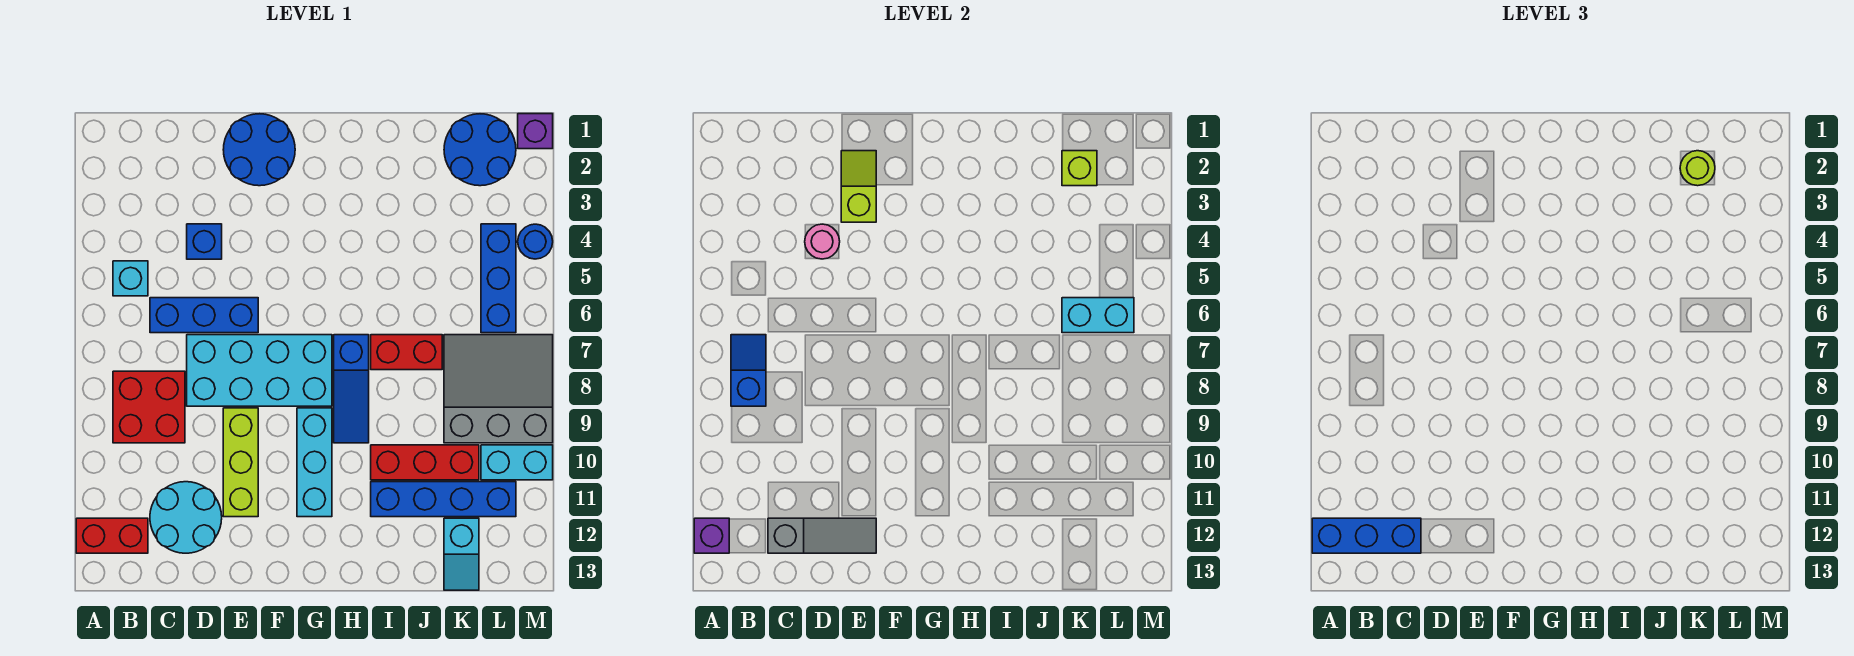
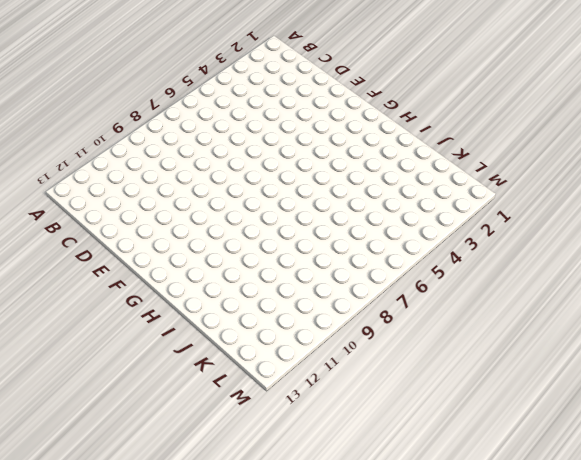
none -> red 1x2 brick [76,518,148,553]
none -> cyan 1x1 brick [113,261,148,296]
none -> red 2x2 brick [113,371,185,443]
none -> blue 1x3 brick [150,298,258,333]

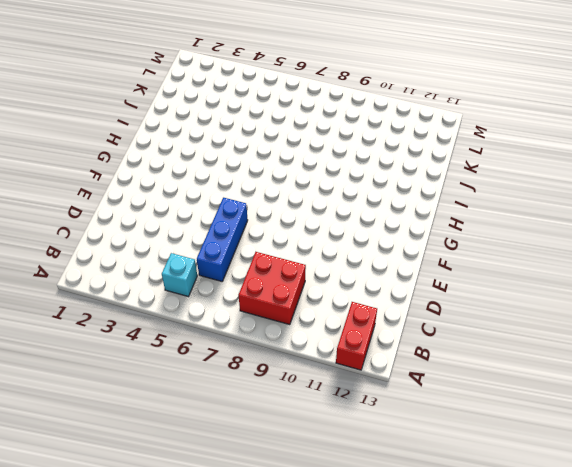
none -> cyan 2x2 round brick [150,482,222,553]
none -> blue 1x1 brick [187,224,222,259]
none -> cyan 2x4 brick [187,335,332,406]
none -> blue 2x2 round brick [223,114,295,186]

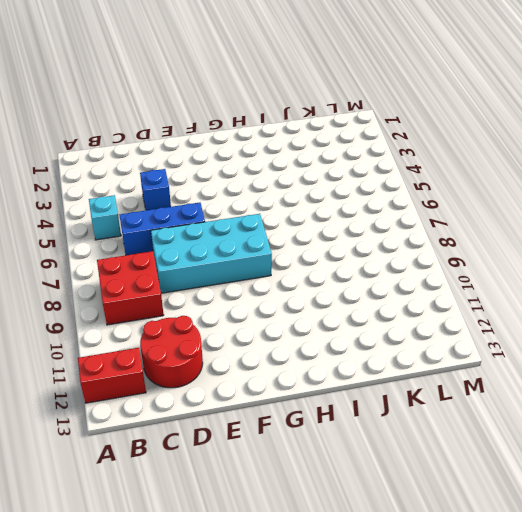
red 2x2 round brick [140,316,203,388] -> cyan 2x2 round brick [150,482,222,553]
none -> blue 2x2 round brick [223,114,295,186]
none -> lime 1x3 brick [223,408,258,517]
none -> cyan 1x3 brick [297,408,332,517]
none -> blue 1x3 slope [334,335,369,443]

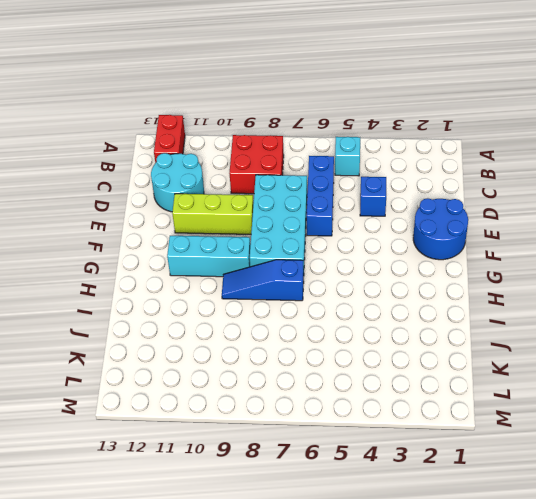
none -> red 1x2 brick [371,335,442,370]
none -> red 1x3 brick [371,445,479,480]
none -> blue 1x4 brick [371,482,516,517]
none -> blue 2x2 round brick [444,114,516,186]

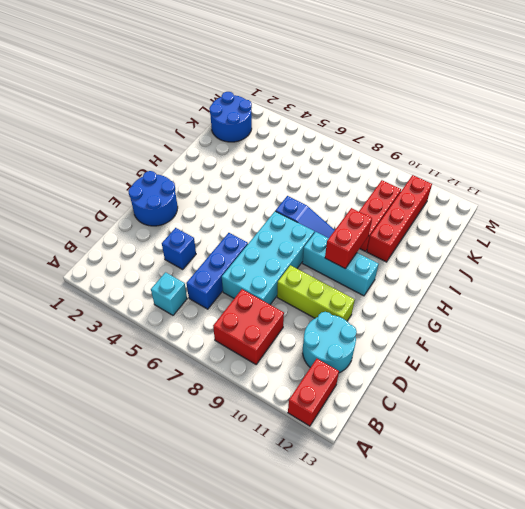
red 1x2 brick [325,208,372,269] -> red 1x2 brick moved to [371,335,442,370]
red 1x4 brick [367,175,432,262] -> blue 1x4 brick [371,482,516,517]
none -> grey 3x3 slope [444,335,553,443]
none -> cyan 1x2 slope [444,518,479,590]
none -> blue 1x3 brick [481,224,516,333]
none -> cyan 1x2 brick [481,445,553,480]

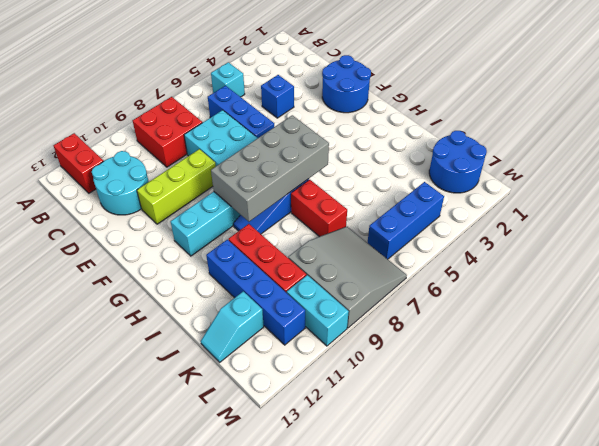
grey 2x4 brick [211,115,329,222] -> none
none -> purple 1x1 brick [518,114,553,149]
none -> blue 1x1 round brick [518,224,553,259]
none -> purple 1x1 brick [694,518,729,553]
none -> blue 1x2 slope [731,335,766,406]

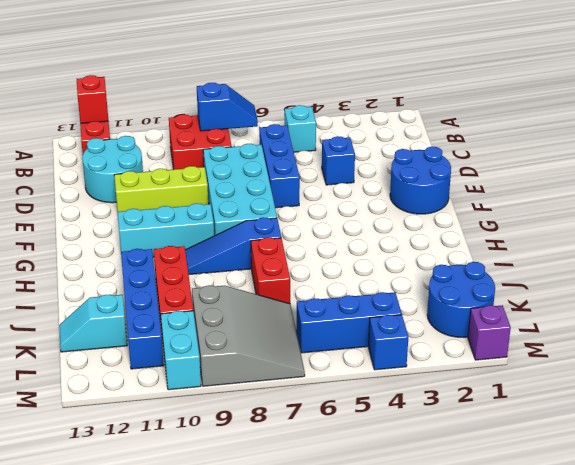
red 1x1 brick [77,75,108,123] -> purple 1x1 brick [694,518,729,553]
blue 1x1 brick [369,315,408,370] -> blue 1x1 round brick [518,224,553,259]
none -> grey 1x3 slope [768,518,876,553]
none -> pink 1x1 round brick [805,224,840,259]
none -> lime 1x2 slope [841,151,876,222]
none -> lime 1x1 brick [1062,151,1097,186]

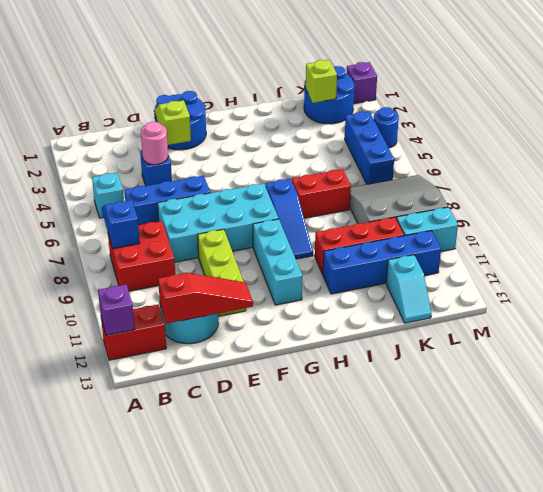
red 1x3 slope [158,273,253,324] -> grey 1x3 slope [768,518,876,553]
none -> cyan 1x2 brick [1062,298,1134,333]
none -> blue 1x3 brick [1312,518,1421,553]
none -> lime 1x1 round brick [1680,151,1715,186]

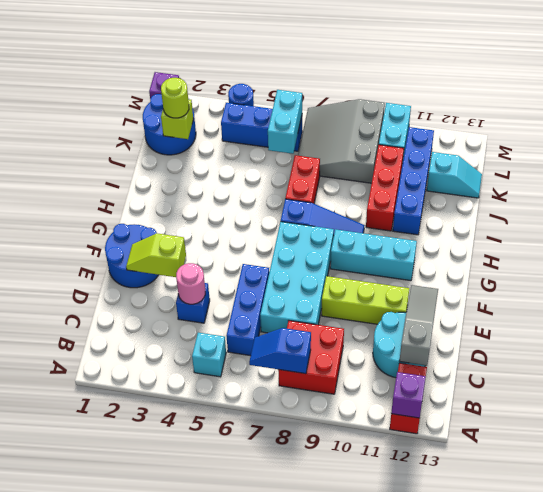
none -> blue 1x3 brick [1312,518,1421,553]

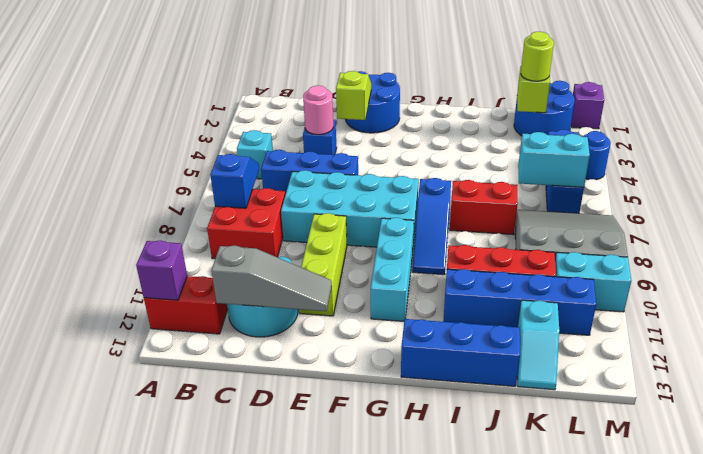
blue 1x3 brick [401,319,520,386] -> blue 1x3 brick moved to [1312,518,1421,553]

